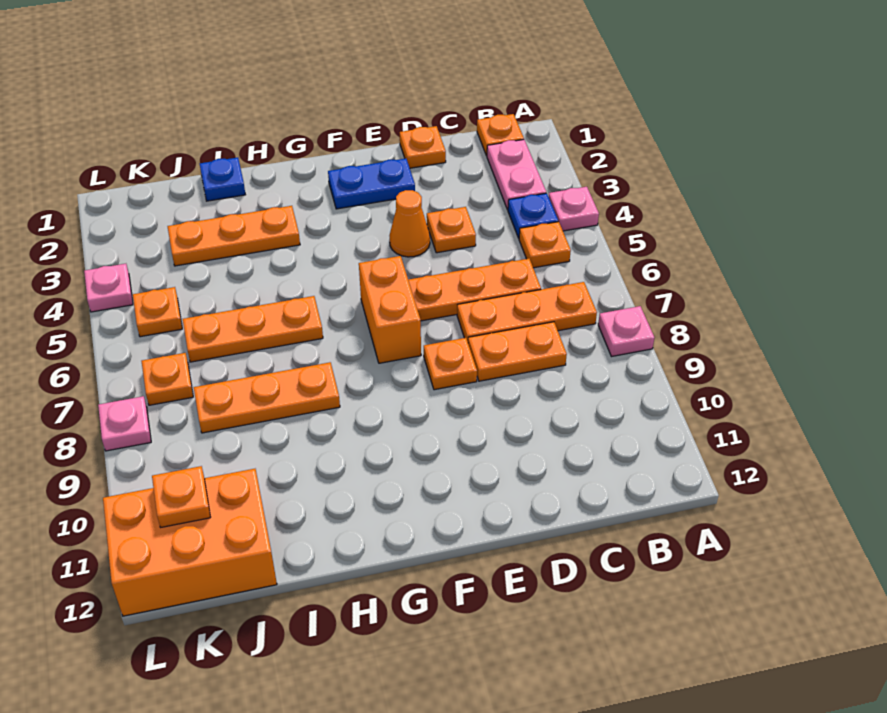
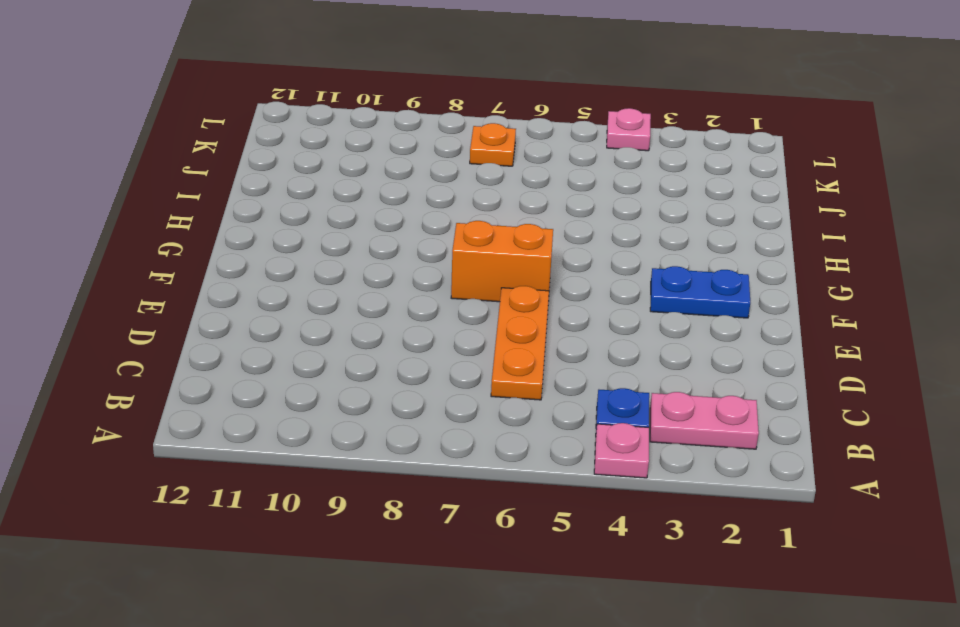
blue 1x2 plate [650,266,750,318] -> blue 1x2 plate turned to [328,158,415,209]
none -> pink 1x1 plate [598,306,655,357]
none -> orange 1x1 plate [477,114,524,156]
none -> orange 1x1 plate [519,222,571,268]

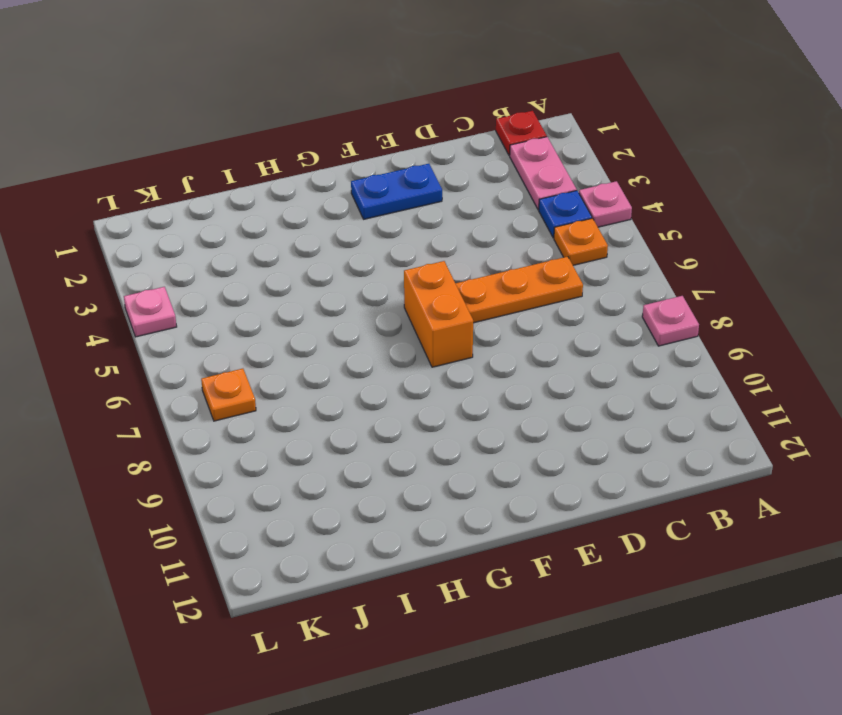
red 1x1 plate [496,111,547,156] -> orange 1x1 plate [477,114,524,156]
none -> orange 1x3 plate [457,282,597,341]
none -> orange 1x2 plate [468,322,567,381]
none -> orange 1x1 plate [400,126,446,168]

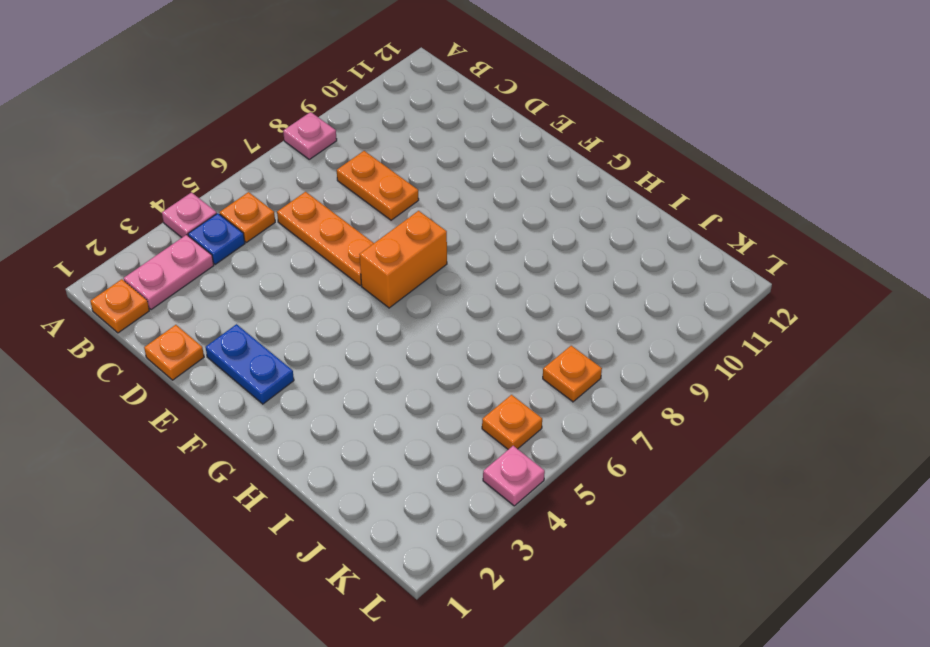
none -> orange 1x3 plate [457,282,597,341]
none -> orange 1x1 plate [427,207,476,253]
none -> orange 1x1 cone [389,190,430,257]

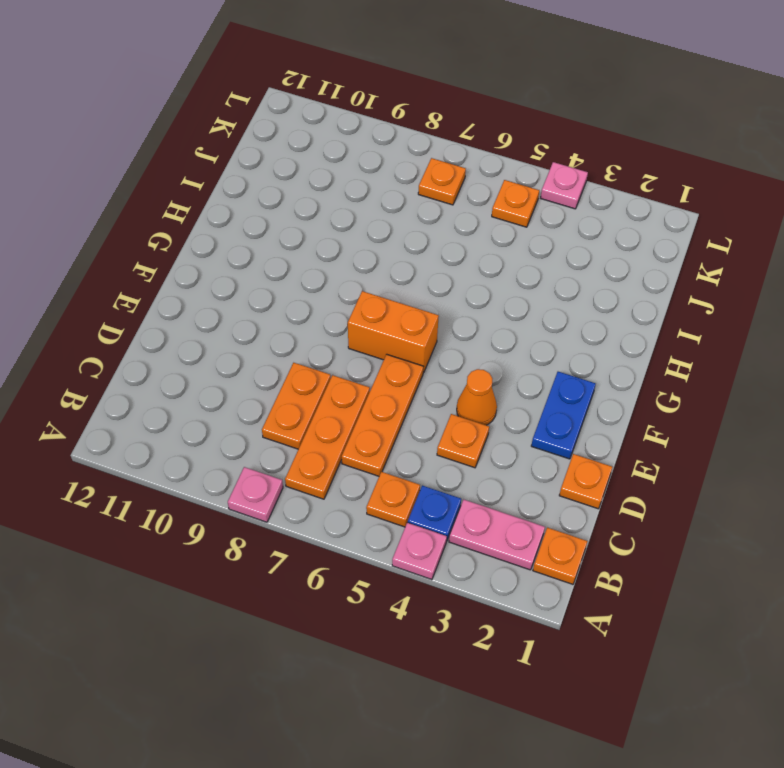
none -> orange 1x1 plate [424,338,477,390]
none -> orange 1x3 plate [168,206,300,266]
none -> orange 1x3 plate [183,296,323,362]

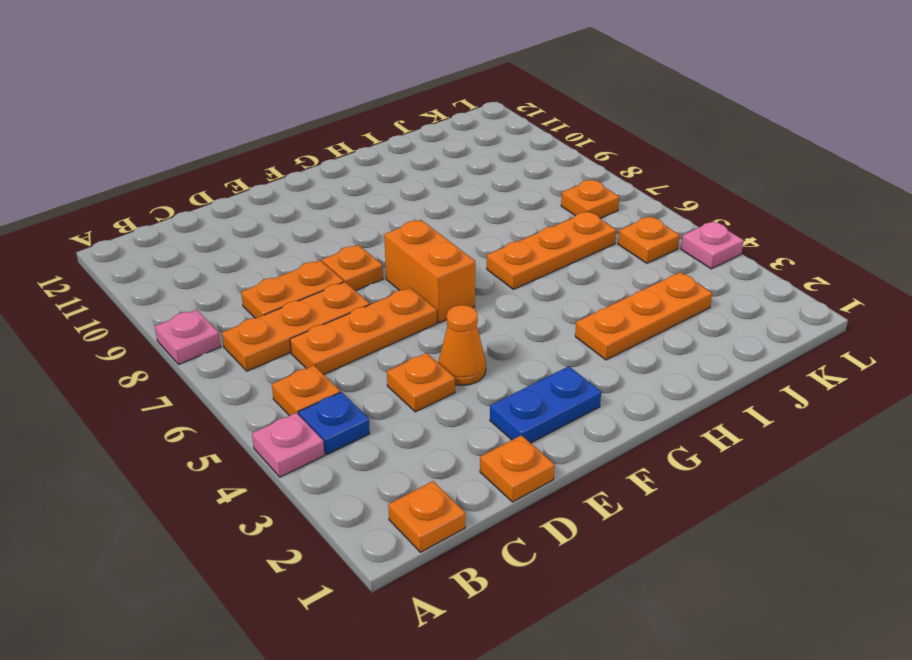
none -> pink 1x2 plate [487,140,546,210]
none -> orange 1x3 plate [194,362,340,433]
none -> blue 1x1 plate [200,157,245,201]

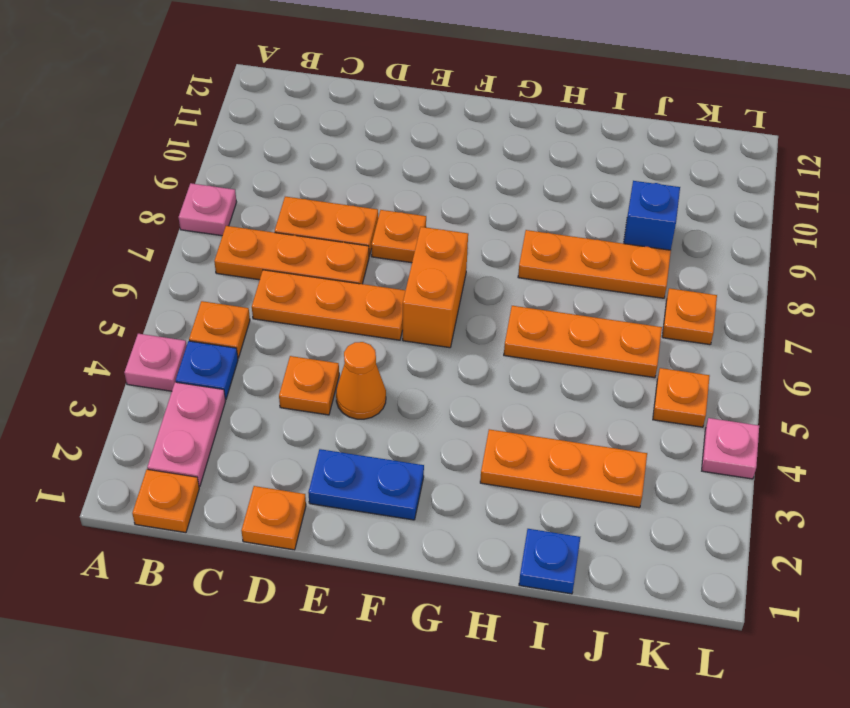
blue 1x1 brick [624,181,680,250] -> none
none -> orange 2x3 brick [103,469,277,616]
none -> pink 1x1 plate [98,396,151,451]
none -> orange 1x1 plate [152,466,211,527]

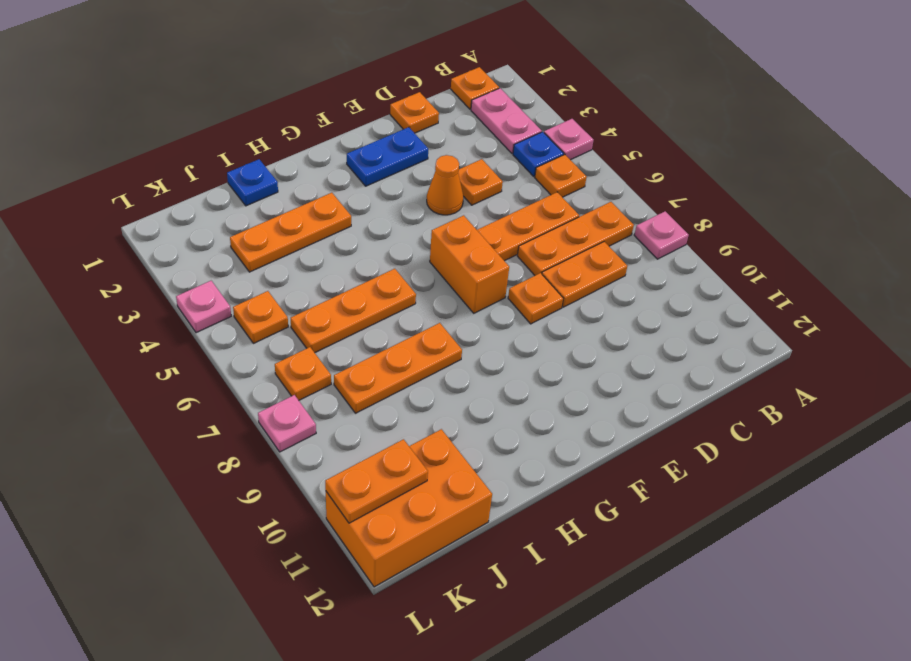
orange 1x2 plate [325,439,428,523] -> orange 1x1 plate [152,466,211,527]

